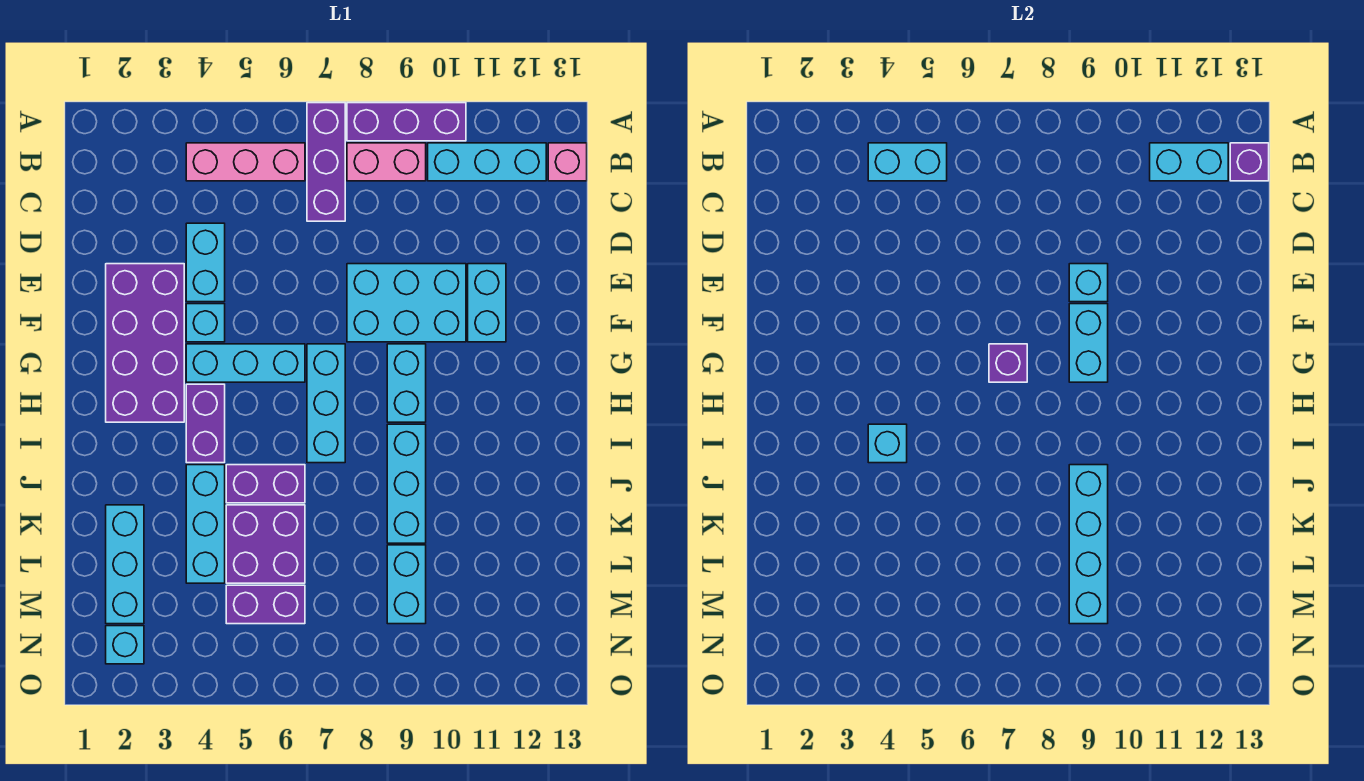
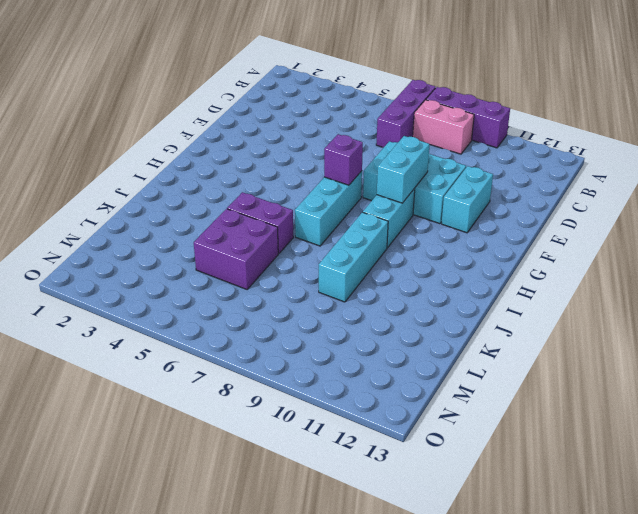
none -> pink 1x3 brick [186,143,305,181]
none -> cyan 1x3 brick [428,143,546,181]
none -> pink 1x1 brick [548,143,587,181]
none -> cyan 1x2 brick [186,223,225,302]

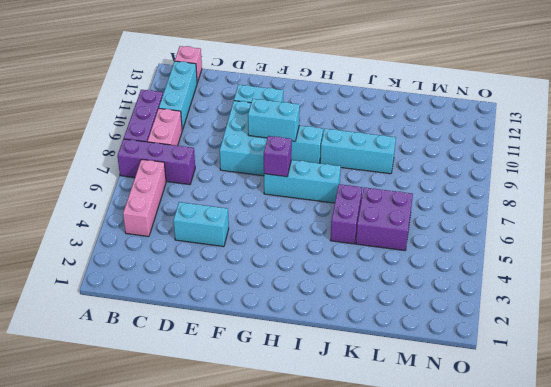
none -> purple 2x4 brick [106,264,184,422]
none -> cyan 1x1 brick [186,304,225,342]
none -> cyan 1x3 brick [186,344,305,382]
none -> purple 1x2 brick [186,384,225,463]

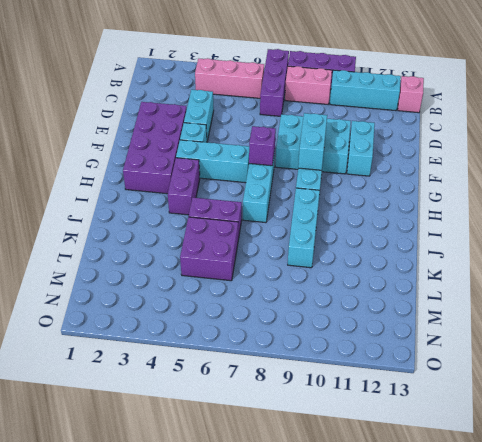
none -> cyan 1x3 brick [186,465,225,583]
none -> cyan 1x3 brick [106,505,144,624]
none -> cyan 1x2 brick [387,545,426,624]
none -> purple 1x2 brick [226,585,305,624]

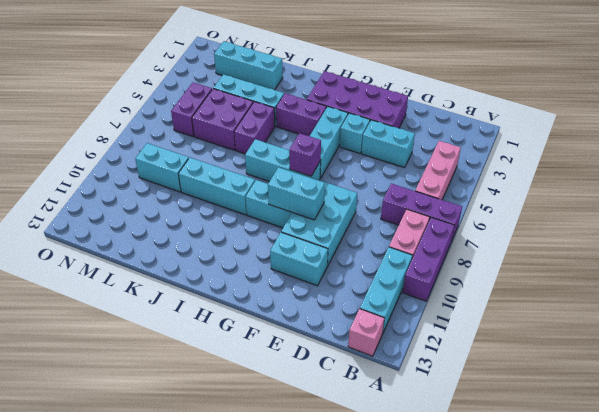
none -> cyan 1x1 brick [106,626,144,664]
none -> cyan 1x2 brick [868,143,947,181]
none -> cyan 1x2 brick [1150,143,1228,181]
none -> purple 1x1 brick [1230,143,1269,181]

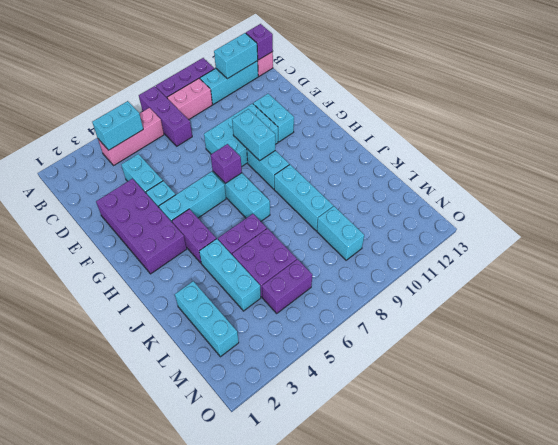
none -> cyan 1x1 brick [106,626,144,664]
none -> cyan 1x1 brick [1069,264,1108,302]
none -> cyan 1x1 brick [868,424,907,463]
none -> cyan 1x4 brick [1069,465,1108,624]

